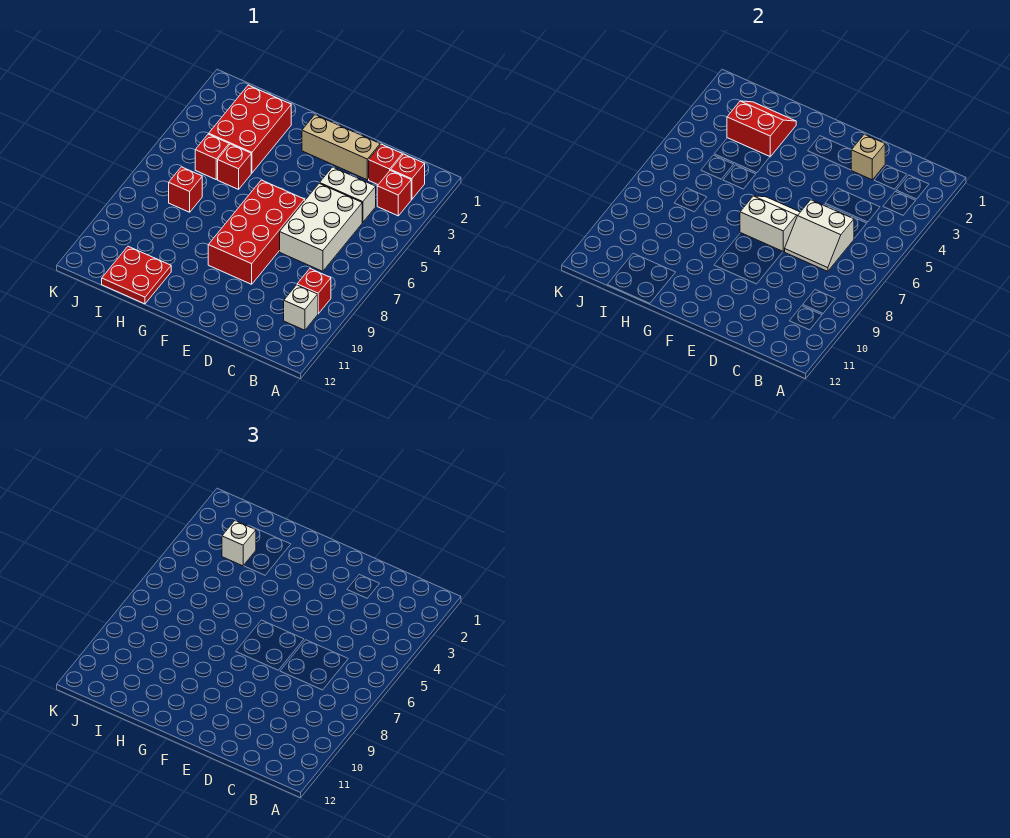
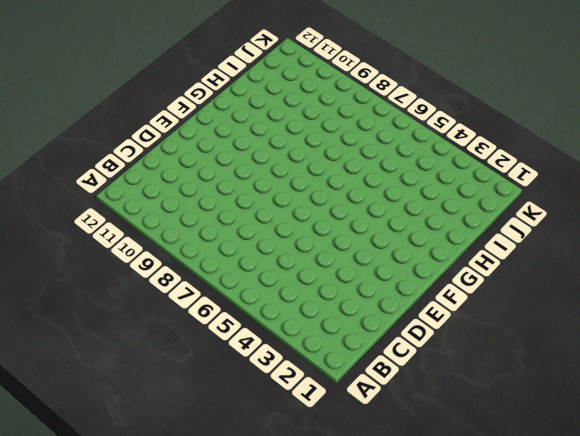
none -> red 1x1 brick [391,154,425,200]
none -> red 1x1 brick [377,170,411,216]
none -> red 1x1 brick [297,269,331,314]

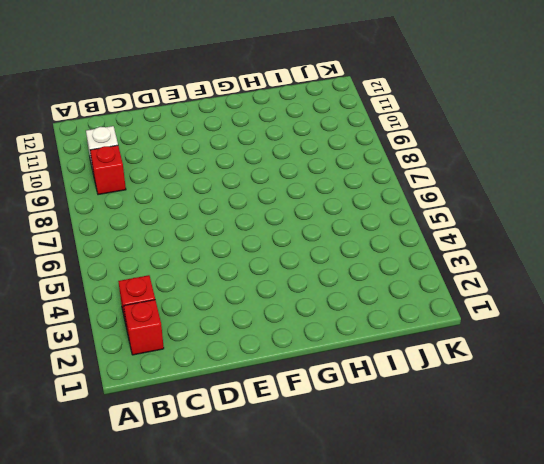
none -> red 1x1 brick [369,144,402,184]
none -> white 1x2 brick [320,167,376,222]
none -> white 2x3 brick [280,183,362,271]

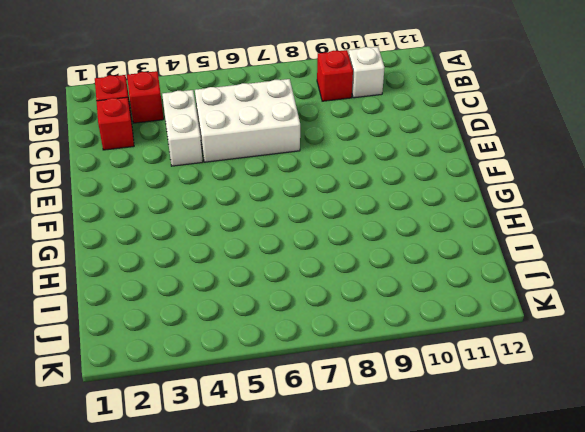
none -> tan 1x3 brick [302,115,380,180]
none -> red 2x4 brick [208,180,305,284]
none -> red 2x3 brick [209,85,291,173]

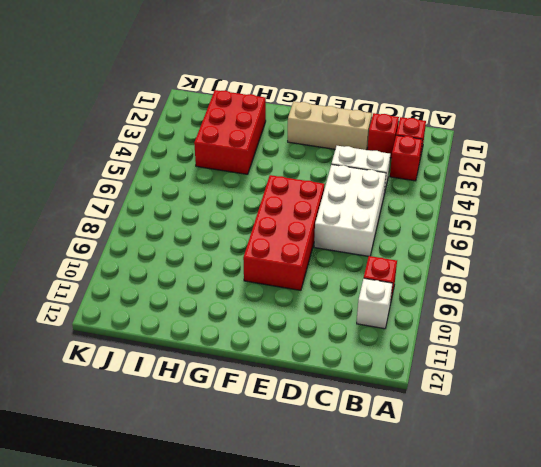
none -> red 1x1 brick [218,144,251,189]
none -> red 2x2 plate [102,246,171,304]
none -> red 1x1 brick [195,134,229,179]

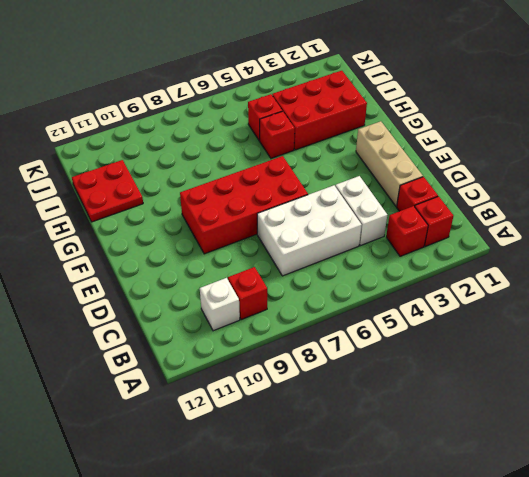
none -> red 1x1 brick [169,167,202,212]
none -> white 2x2 slope [785,200,854,271]
none -> tan 1x1 brick [851,134,885,180]

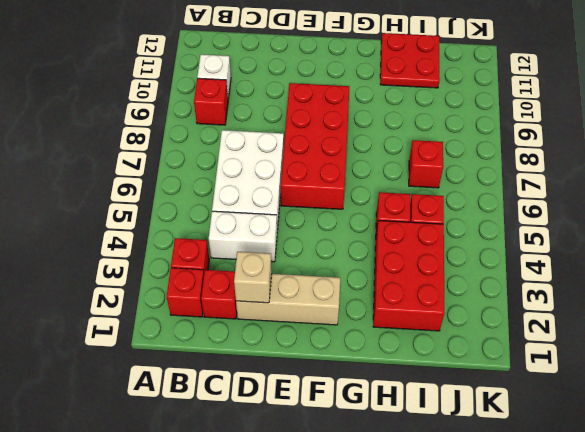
none -> white 2x2 slope [785,200,854,271]
none -> white 2x2 slope [740,196,800,252]
none -> red 2x2 slope [727,101,796,157]

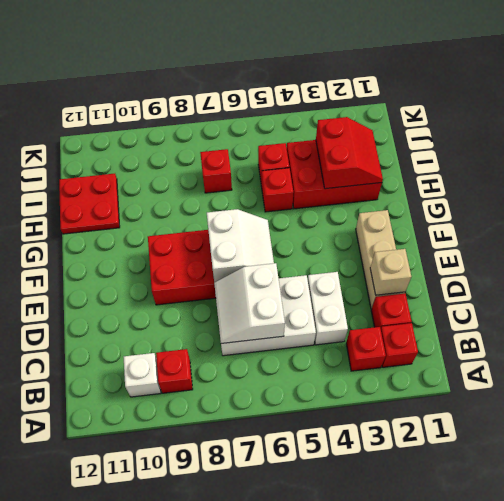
none -> white 1x1 brick [222,521,256,566]

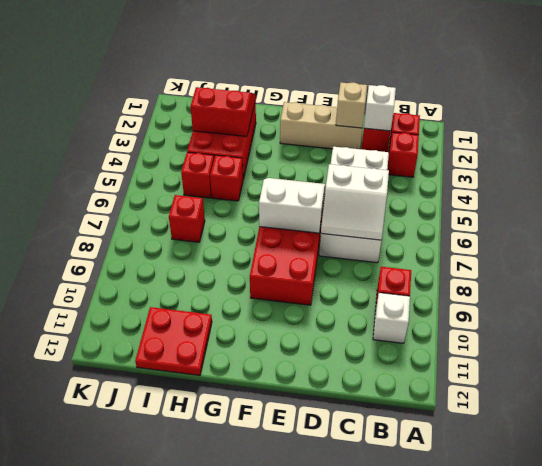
white 1x1 brick [364,85,396,131] -> white 1x1 brick moved to [222,521,256,566]

